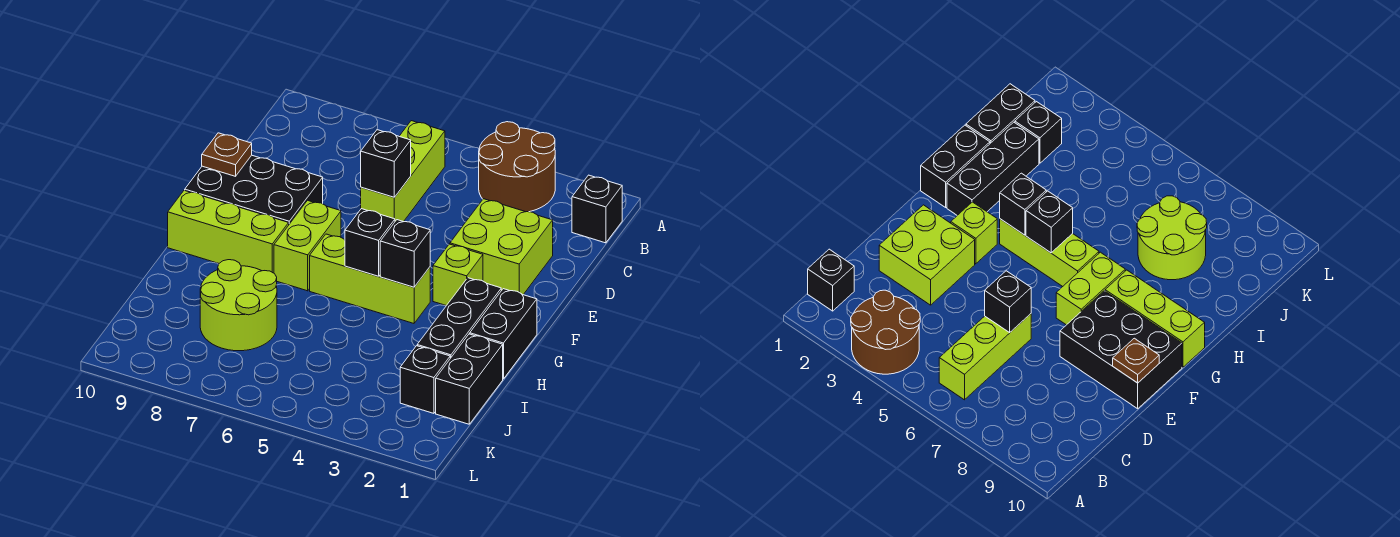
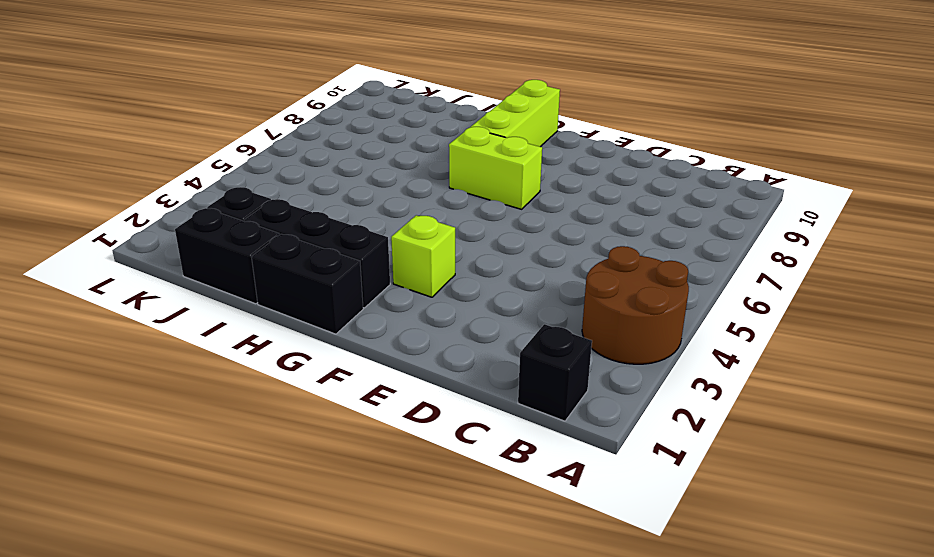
none -> lime 1x3 brick [361,121,445,222]
none -> lime 2x2 brick [450,199,553,295]
none -> black 2x3 brick [185,155,323,224]

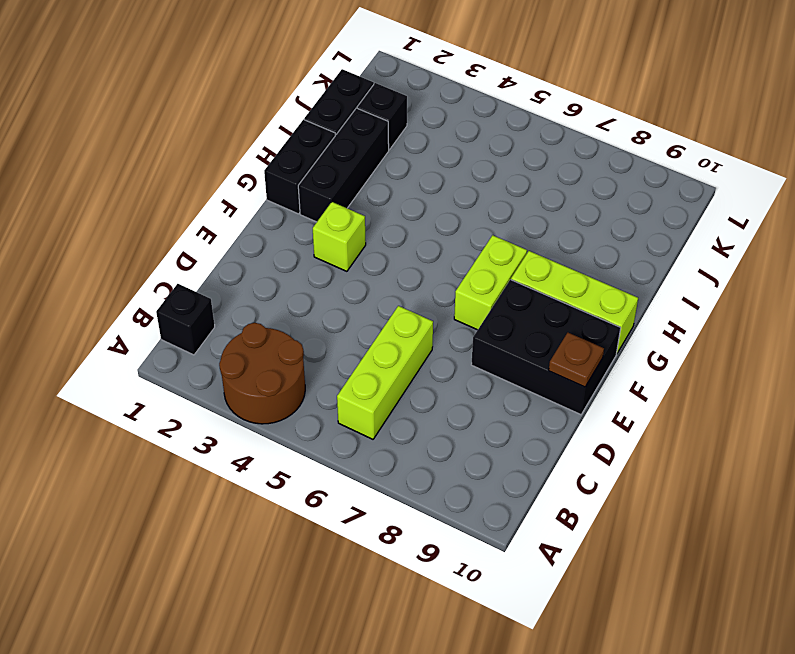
none -> lime 2x2 brick [450,199,553,295]
none -> lime 1x3 brick [310,234,430,323]
none -> lime 2x2 round brick [200,260,277,351]

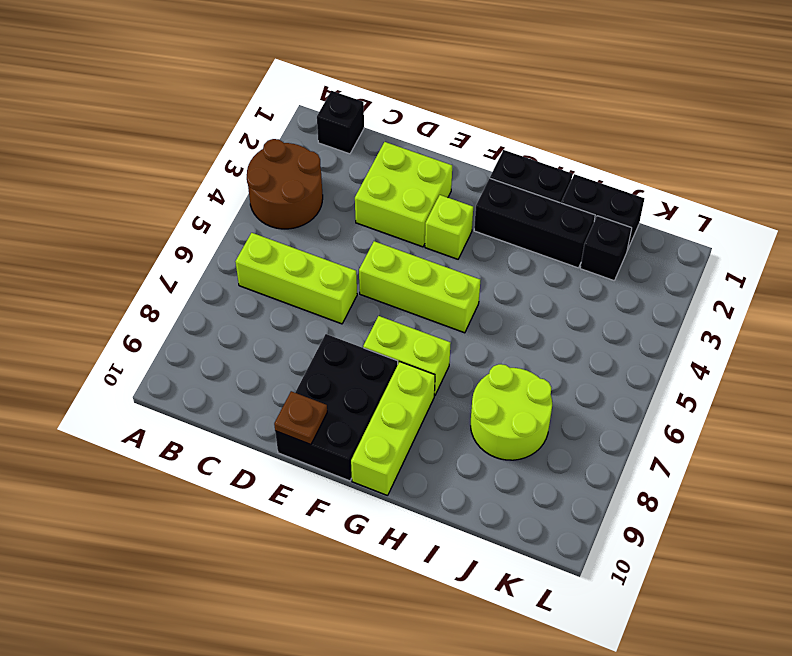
lime 1x3 brick [359,241,481,333] -> lime 1x3 brick turned to [310,234,430,323]
none -> black 1x1 brick [361,130,411,197]
none -> black 1x1 brick [380,220,430,287]
none -> black 1x1 brick [345,209,395,276]

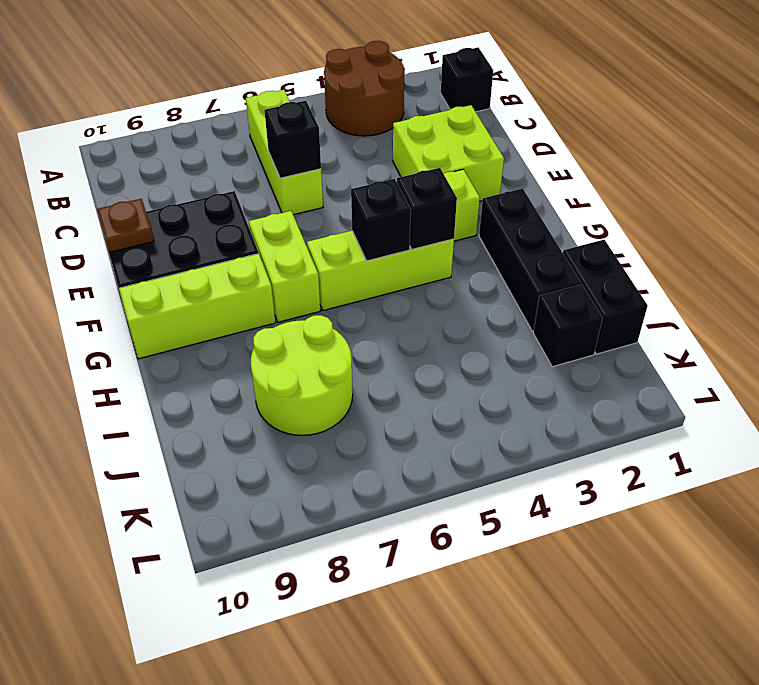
none -> black 1x2 brick [470,289,537,379]

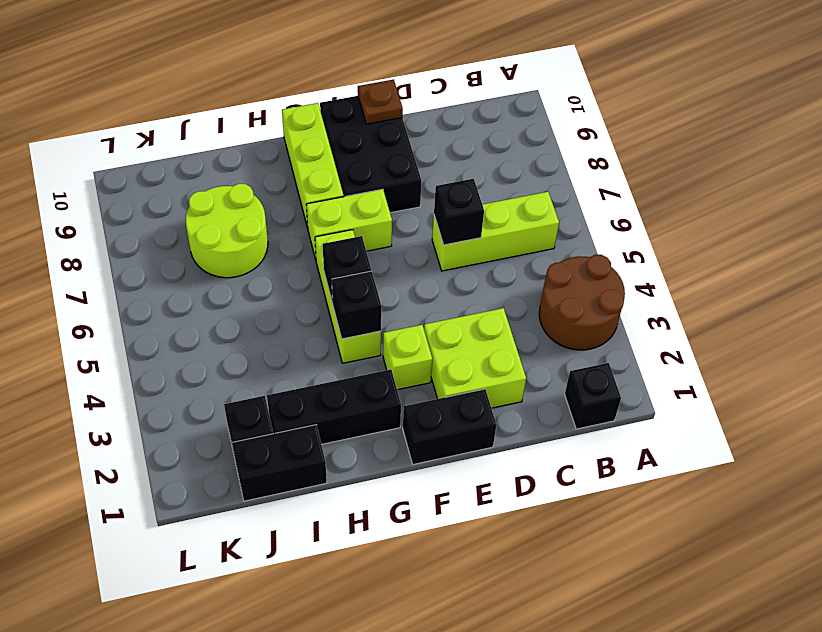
black 1x2 brick [403,389,496,465] -> black 1x2 brick moved to [470,289,537,379]

